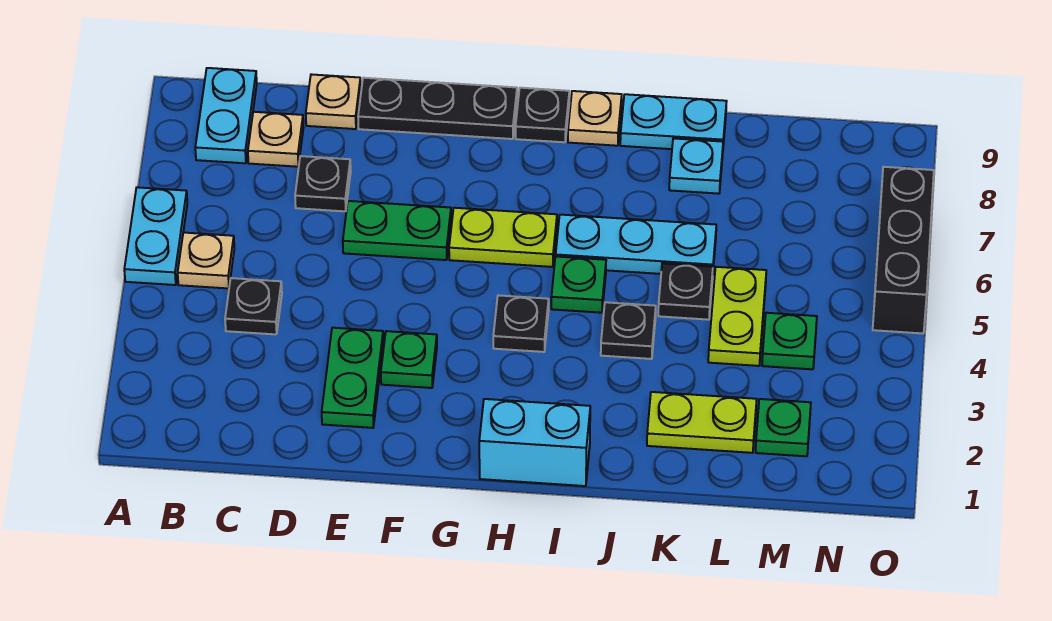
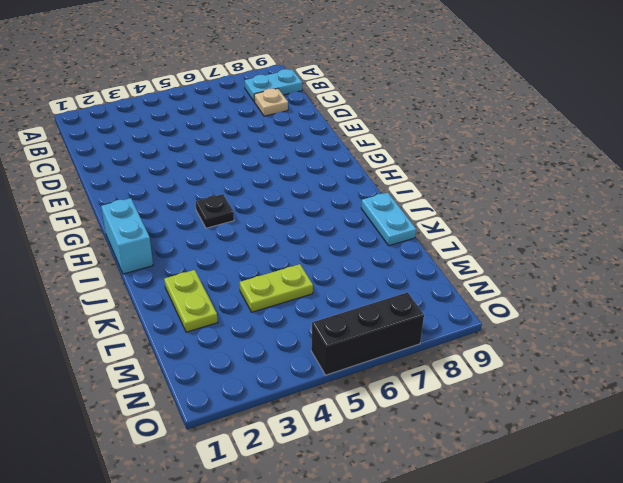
none -> cyan 1x2 plate [124,187,187,285]
none -> tan 1x1 plate [178,233,234,288]
none -> black 1x1 plate [225,278,282,334]

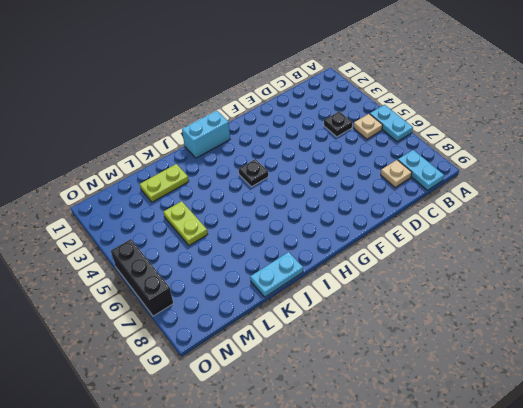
none -> black 1x1 plate [295,156,351,211]
none -> tan 1x1 plate [306,74,361,129]
none -> green 1x2 plate [322,328,383,428]

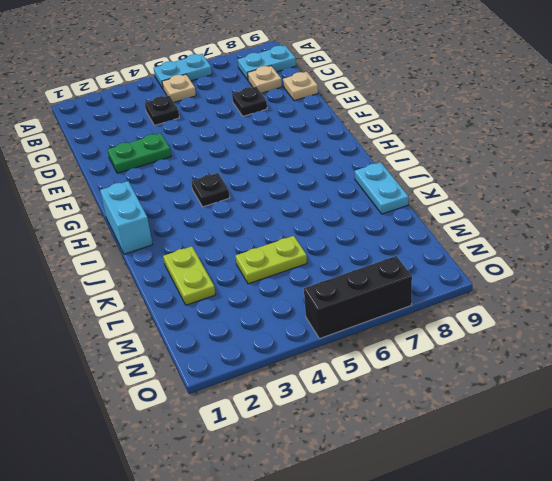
none -> green 1x2 plate [343,201,451,260]
none -> black 1x3 plate [358,78,517,139]
none -> green 1x1 plate [381,331,437,388]

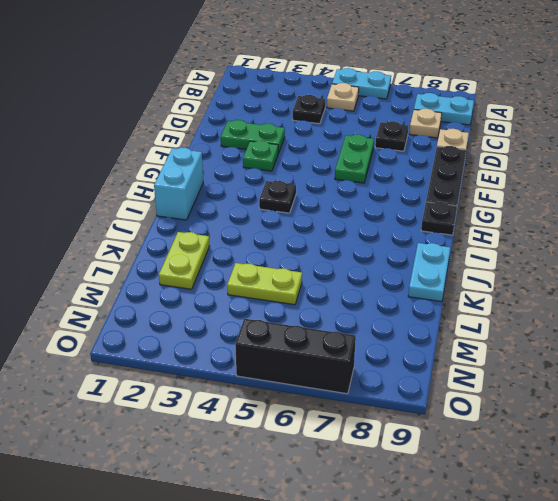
none -> lime 1x2 plate [449,208,557,267]
none -> green 1x1 plate [551,256,606,313]
none -> cyan 1x3 plate [556,215,716,274]

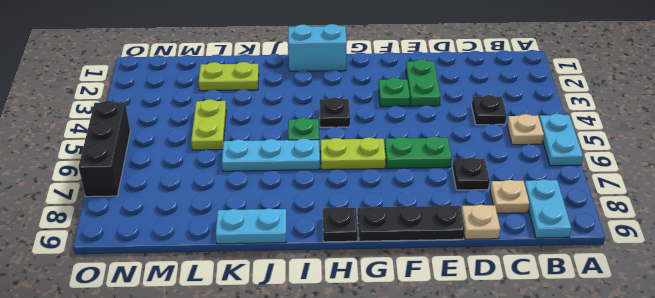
none -> tan 1x1 plate [568,91,622,146]
none -> black 1x1 plate [601,302,656,359]
none -> black 1x1 plate [658,263,713,320]

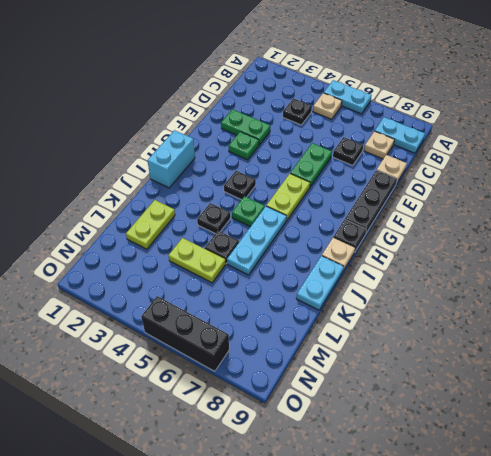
none -> cyan 1x1 plate [669,138,723,194]
none -> green 1x1 plate [756,399,811,456]
none -> green 1x1 plate [762,313,817,369]

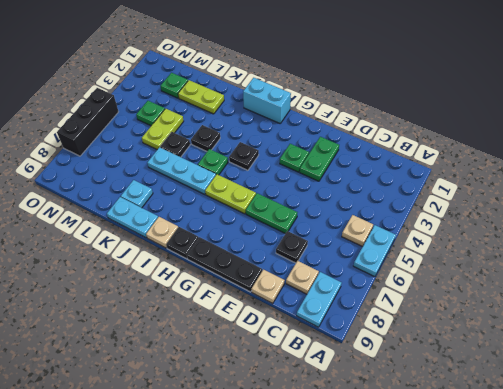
none -> black 1x1 plate [225,278,282,334]

